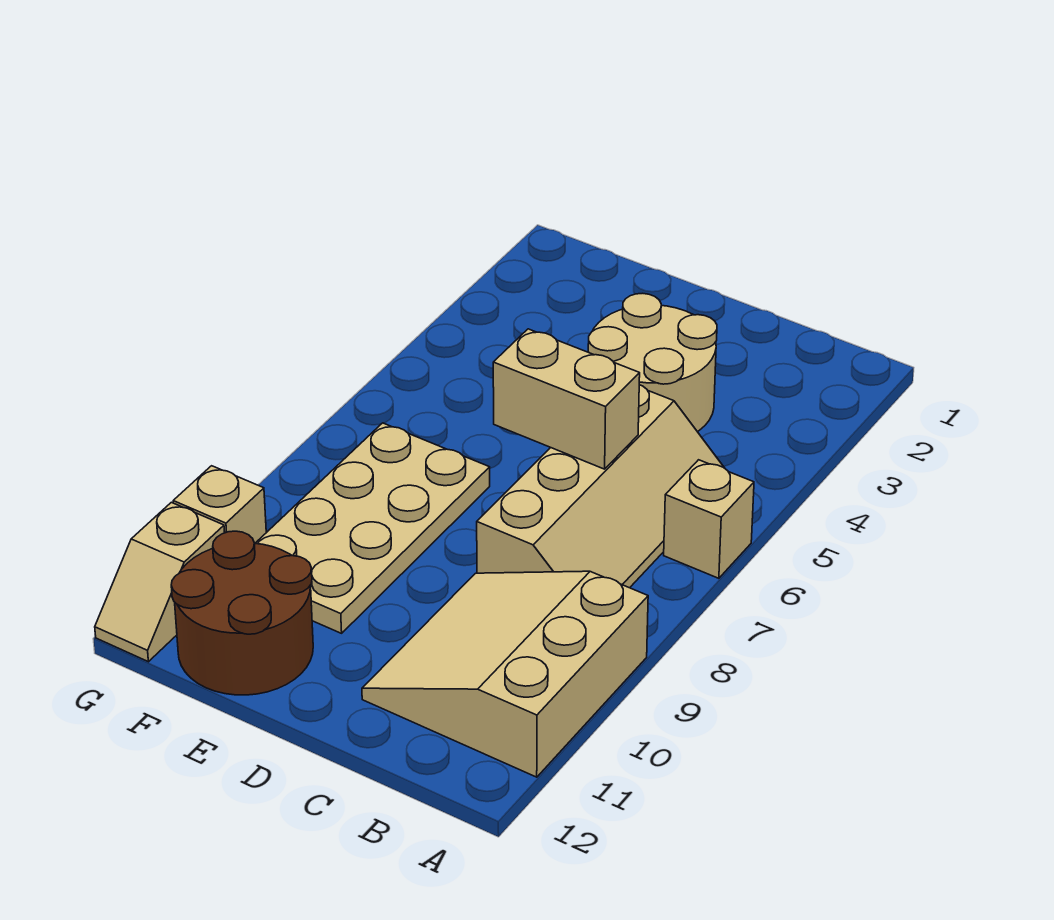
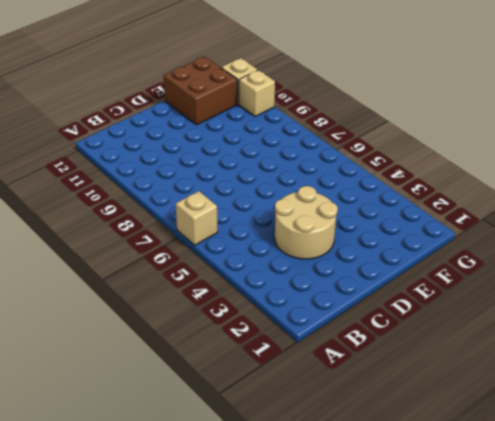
brown 2x2 brick [164,57,237,125] -> brown 2x2 round brick [171,531,313,695]
none -> tan 3x3 slope [362,571,648,777]
none -> tan 2x4 slope [477,385,724,588]

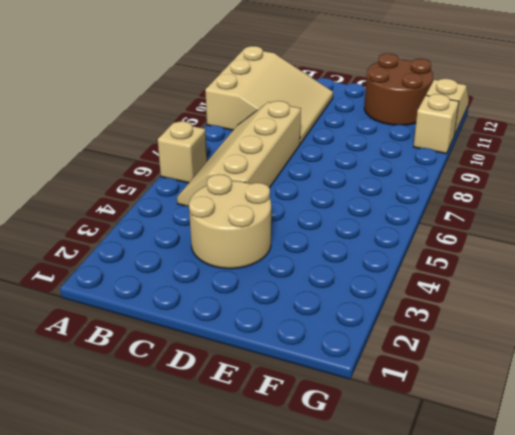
none -> tan 2x4 plate [255,423,490,633]
none -> tan 1x2 brick [493,329,640,469]

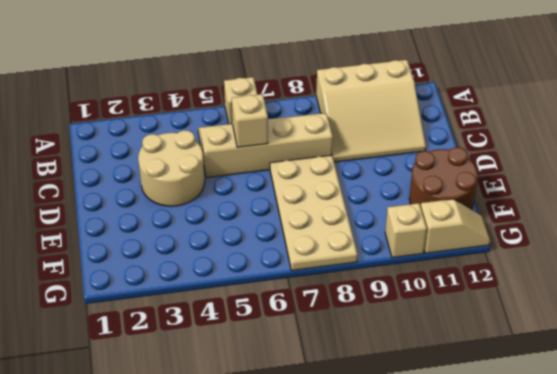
tan 1x1 brick [232,94,268,147] -> tan 1x2 brick [493,329,640,469]
tan 2x4 plate [270,155,358,271] -> tan 2x4 plate turned to [255,423,490,633]

